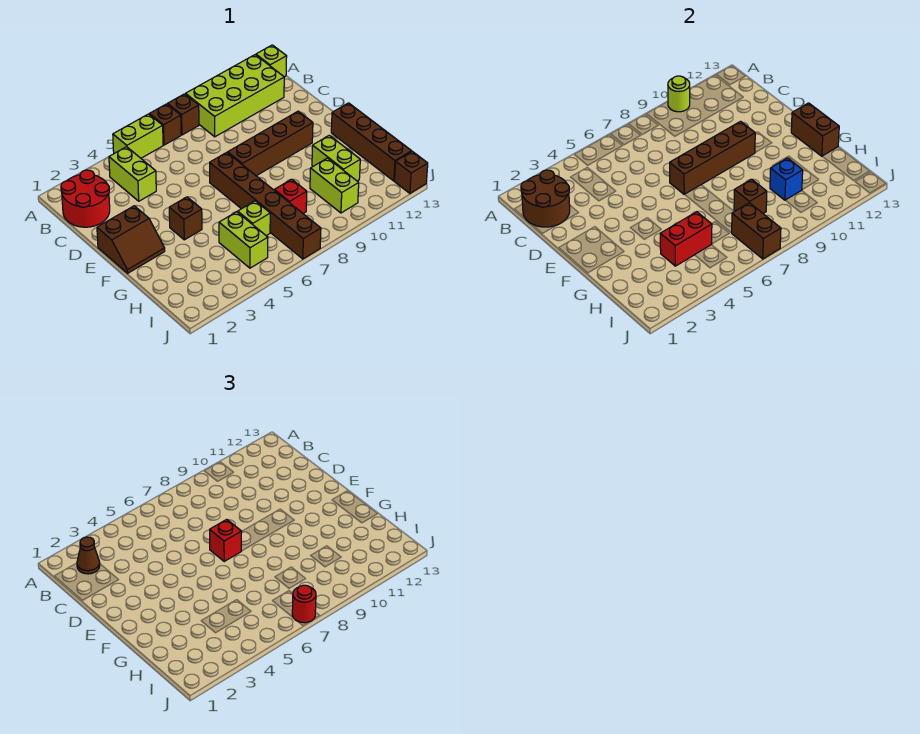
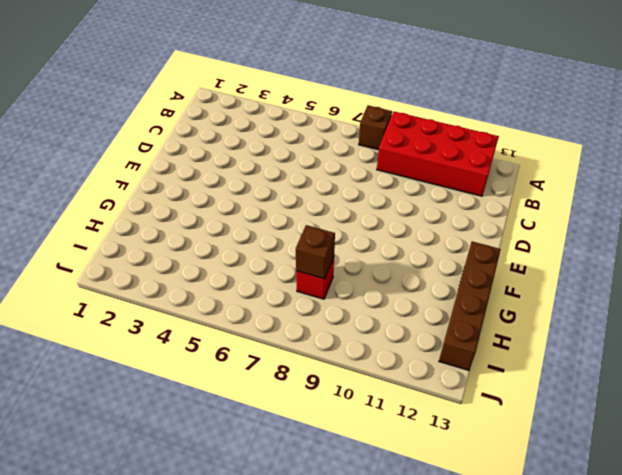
red 2x4 brick [377,112,499,196] -> lime 2x4 brick [186,55,284,137]
none -> lime 1x2 brick [113,114,163,158]
none -> brown 1x1 brick [149,104,181,145]
none -> lime 1x1 brick [256,45,287,77]

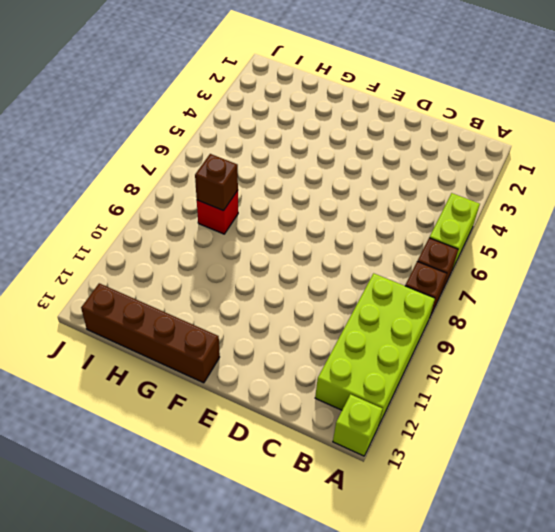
none -> red 2x2 round brick [61,170,110,227]
none -> lime 1x2 brick [109,147,156,201]
none -> brown 2x2 slope [97,206,165,273]

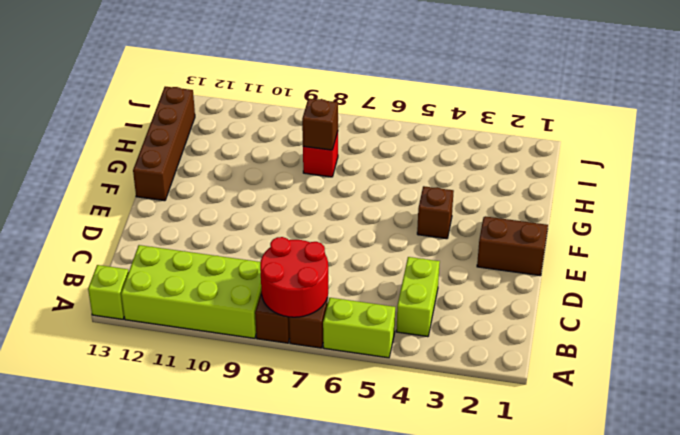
red 2x2 round brick [260,237,328,317] -> red 2x2 round brick moved to [61,170,110,227]
none -> brown 1x6 brick [210,152,321,259]
none -> brown 1x4 brick [228,111,313,176]
none -> lime 1x2 brick [312,135,360,181]

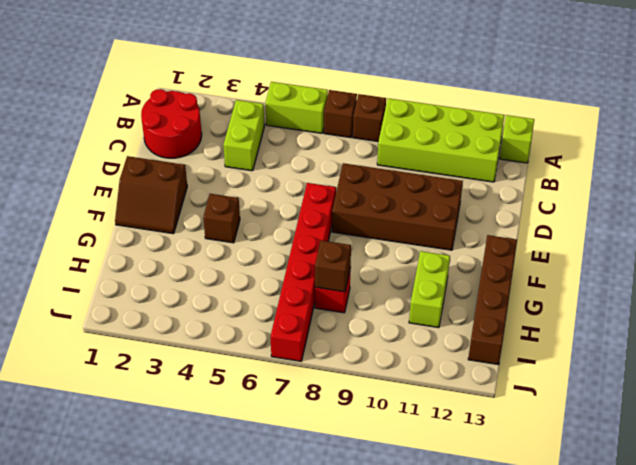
brown 2x4 brick [332,163,463,250] -> brown 1x4 brick [228,111,313,176]
red 1x6 brick [271,183,336,361] -> brown 1x6 brick [210,152,321,259]
none -> lime 1x2 brick [219,212,268,268]
none -> lime 1x1 brick [238,201,270,236]
none -> lime 1x2 brick [310,158,359,213]

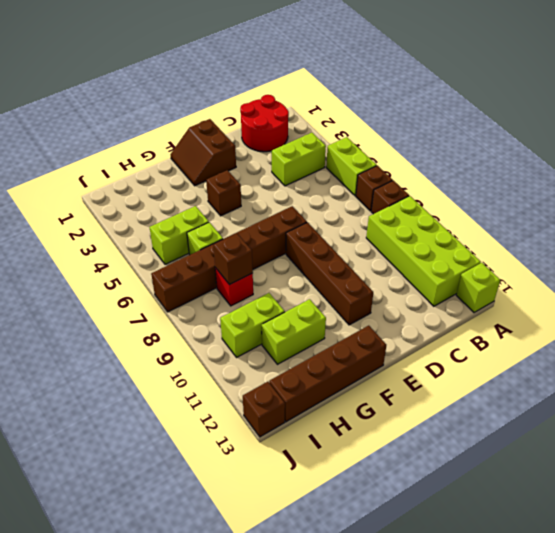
none -> lime 1x1 round brick [668,76,690,112]
none -> brown 2x2 round brick [521,170,570,227]
none -> brown 1x4 brick [670,121,755,194]

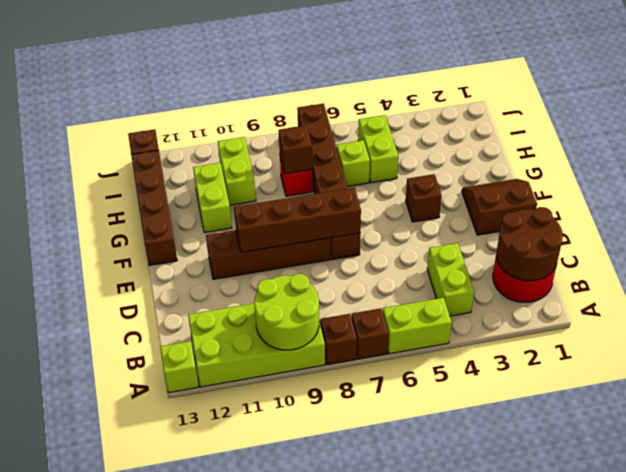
lime 2x2 round brick [254,274,319,350] -> lime 1x1 round brick [668,76,690,112]
none -> brown 1x2 brick [791,103,839,156]
none -> red 1x2 brick [660,212,712,266]
none -> blue 1x1 brick [770,158,803,200]

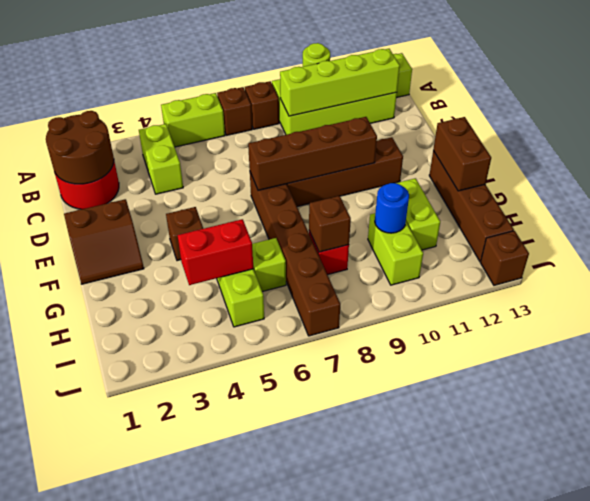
lime 1x4 brick [280,49,400,116] -> none
blue 1x1 round brick [375,183,409,233] -> blue 1x1 brick [770,158,803,200]
none -> brown 1x2 brick [732,203,781,259]
none -> brown 1x1 cone [77,537,100,574]
none -> red 1x1 brick [210,519,242,561]

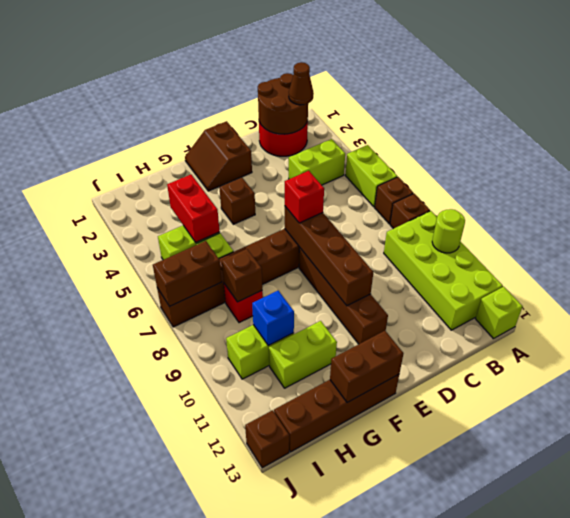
none -> red 1x1 round brick [292,585,316,623]

